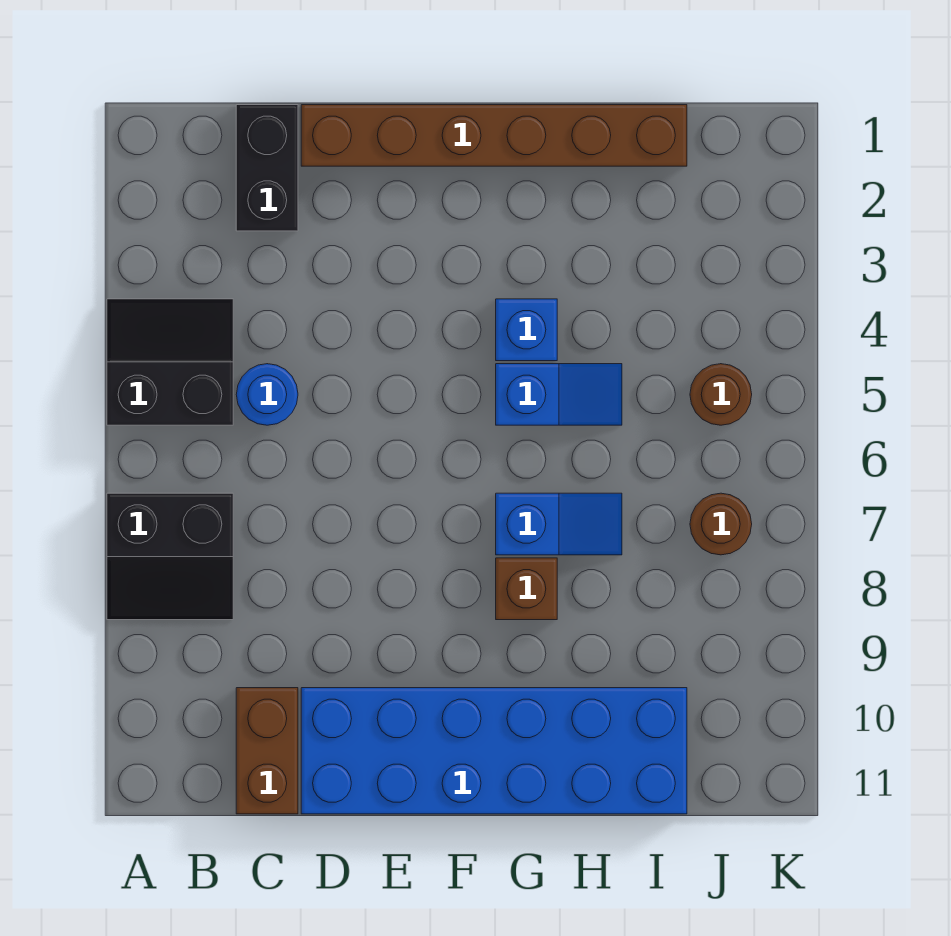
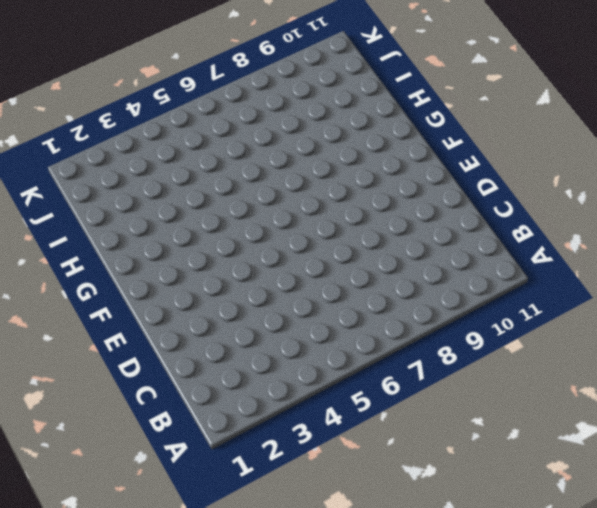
none -> black 2x2 slope [107,299,233,425]
none -> black 2x2 slope [107,493,233,620]
none -> black 1x2 brick [236,105,298,231]

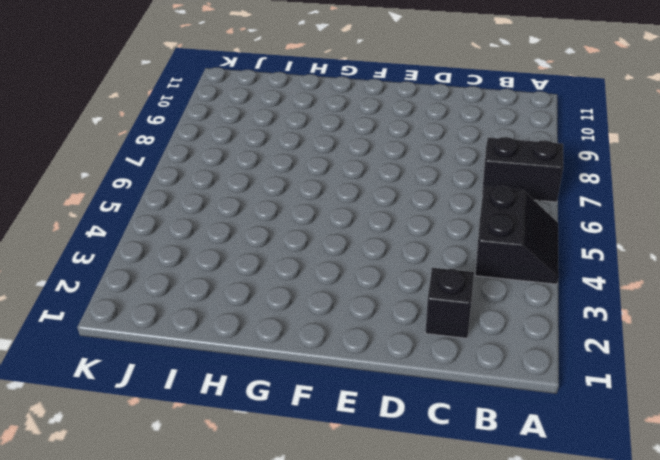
black 2x2 slope [475,186,559,284] -> black 2x2 slope turned to [107,299,233,425]
black 1x1 brick [426,268,474,338] -> black 1x2 brick [236,105,298,231]
none -> blue 1x1 round brick [236,364,298,425]
none -> brown 1x2 brick [236,688,298,814]
none -> brown 1x6 brick [301,105,687,166]

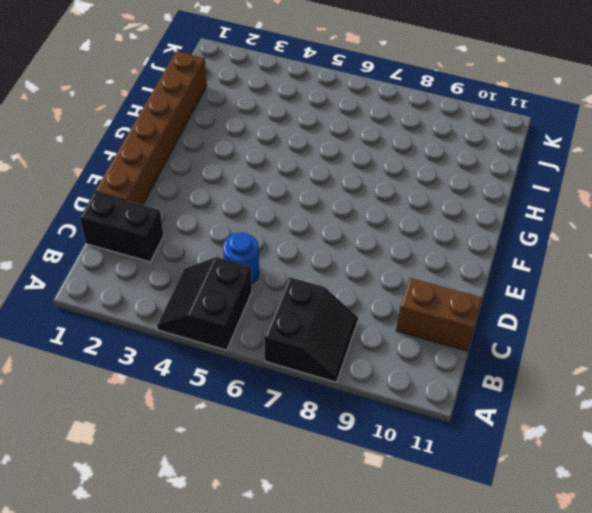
none -> blue 2x6 brick [301,688,687,814]
none -> blue 1x1 brick [496,299,557,361]
none -> blue 1x2 slope [496,364,622,425]

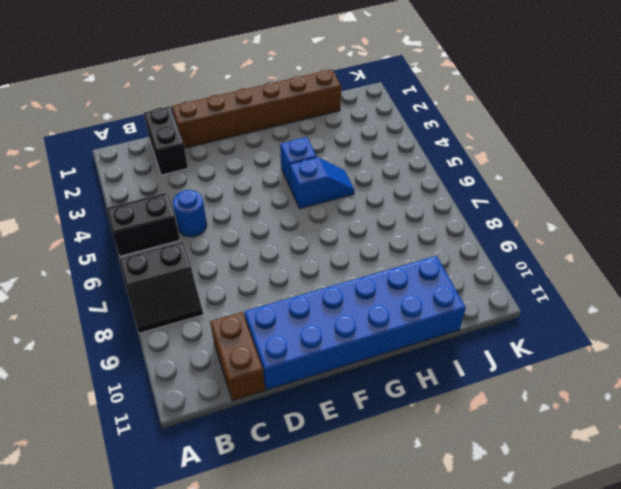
none -> blue 1x2 slope [496,493,622,555]
none -> brown 1x1 brick [496,558,557,620]
none -> brown 1x1 round brick [690,364,752,425]

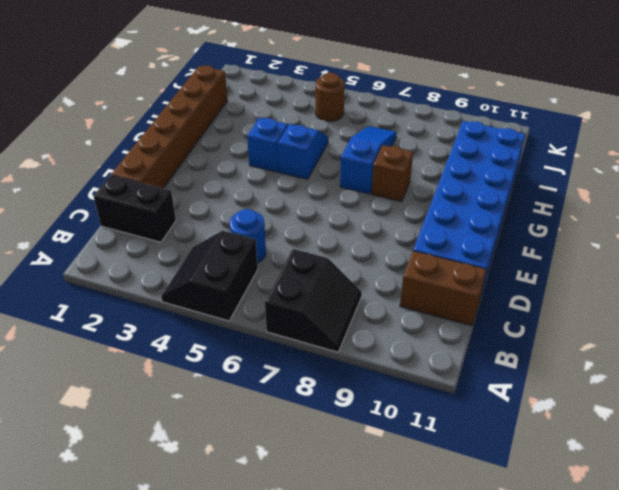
blue 1x3 slope [340,126,397,194] -> blue 1x2 slope [496,493,622,555]
none -> brown 1x1 round brick [690,493,752,555]

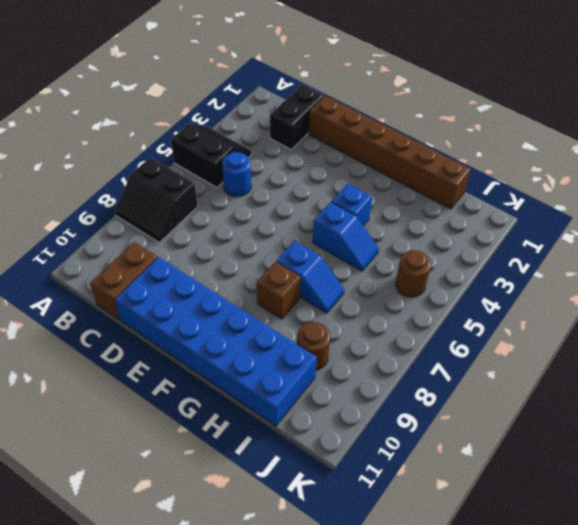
brown 1x1 round brick [297,322,330,370] -> brown 1x1 round brick moved to [690,493,752,555]

